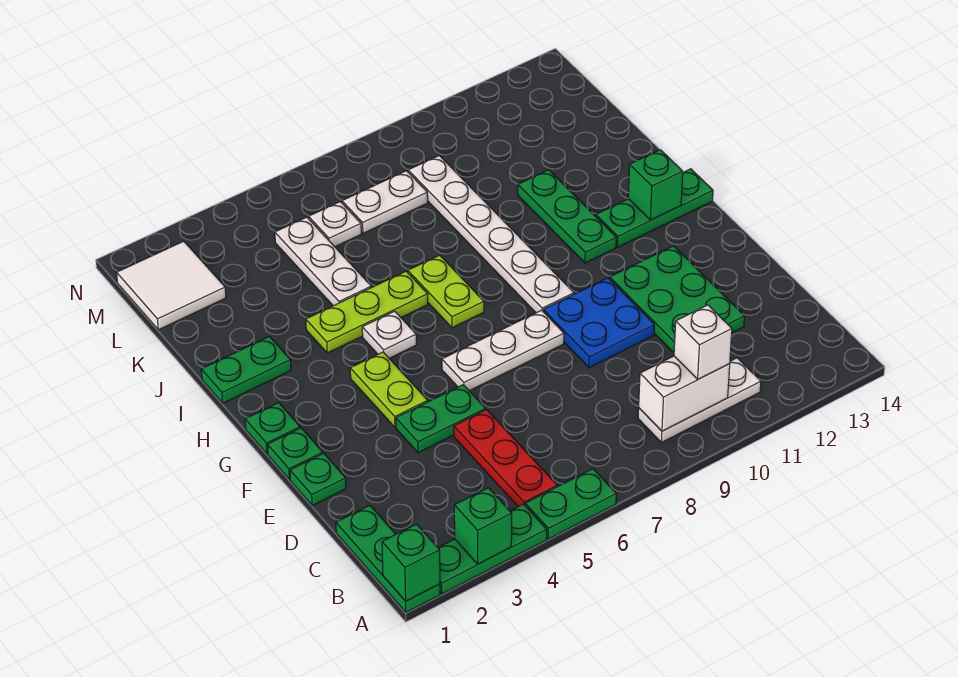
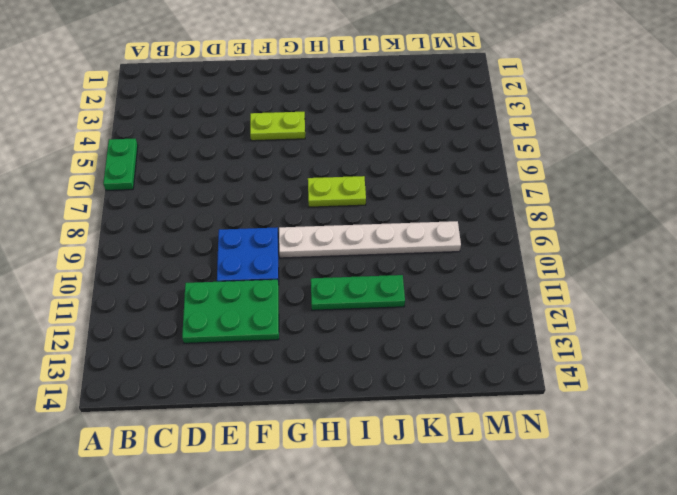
none -> green 1x3 plate [336,505,440,612]
none -> green 1x3 plate [438,504,547,594]
none -> red 1x3 plate [454,410,557,507]

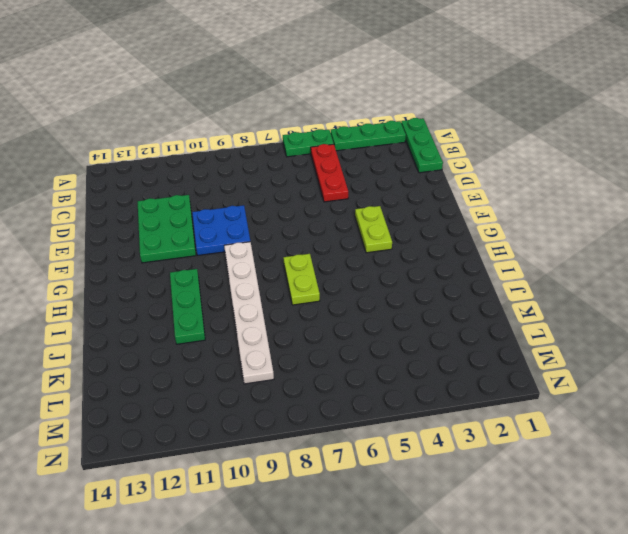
none -> white 1x3 plate [638,358,761,443]
none -> green 1x1 plate [290,453,346,506]
none -> green 1x2 plate [396,385,486,453]

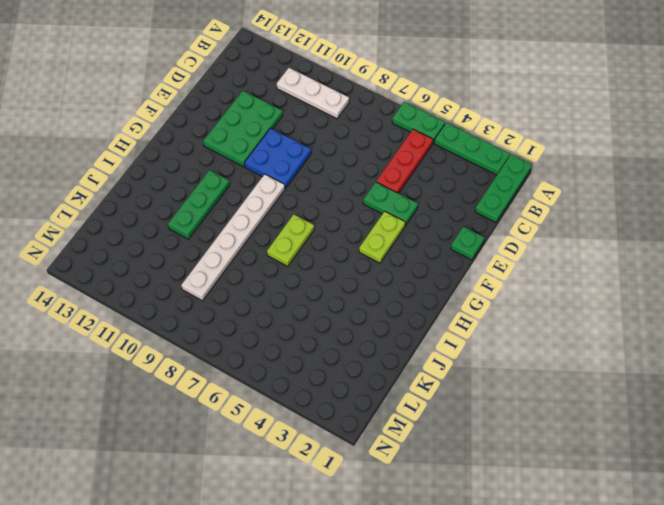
none -> green 1x1 plate [268,428,323,480]
none -> white 1x3 plate [442,310,564,391]
none -> green 1x1 plate [245,403,300,454]

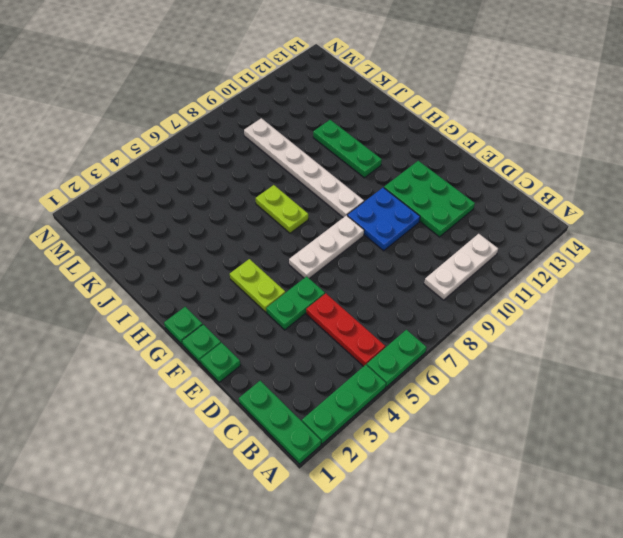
none -> white 1x1 plate [362,311,416,358]
none -> green 1x3 plate [596,169,713,247]
none -> green 1x2 plate [201,337,291,403]

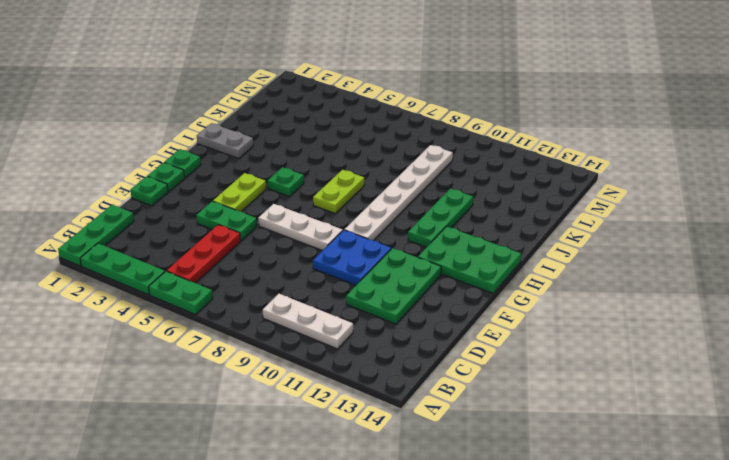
green 2x3 plate [418,227,521,293] -> green 1x3 plate [596,169,713,247]
green 1x1 plate [268,167,304,196] -> white 1x1 plate [362,311,416,358]
grey 1x2 plate [197,123,253,159] -> green 1x2 plate [201,337,291,403]
none -> lime 1x3 plate [306,271,428,353]
none -> white 1x3 plate [275,217,371,306]
none -> white 2x2 tile [117,241,226,330]

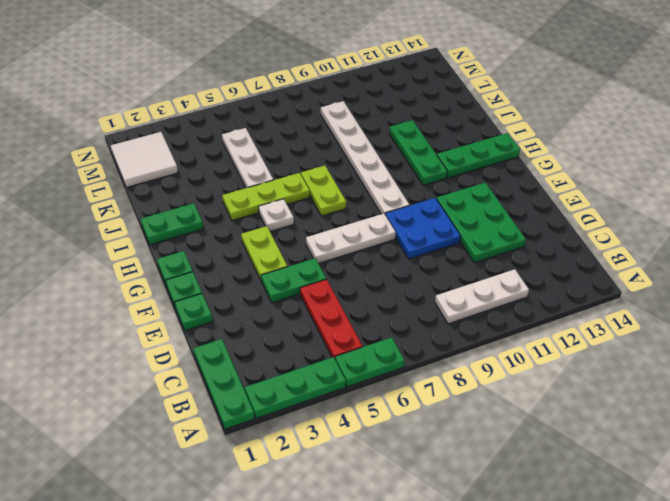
none -> white 1x1 plate [309,202,361,247]
none -> white 1x2 plate [342,171,428,233]
none -> green 1x1 brick [382,524,440,601]

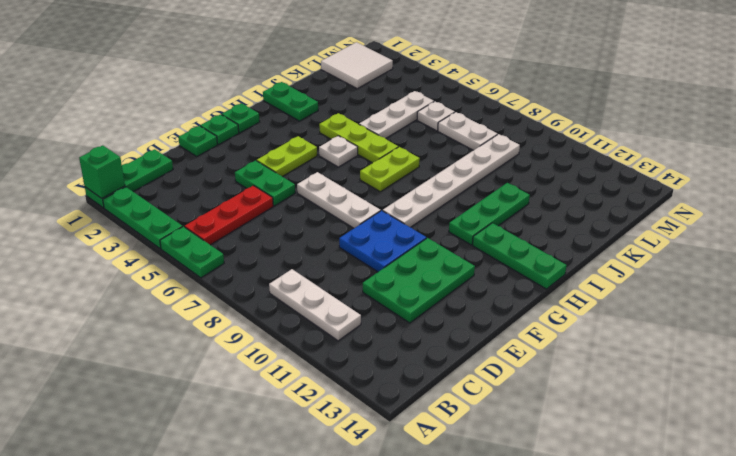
none -> green 1x1 brick [454,488,512,564]
none -> white 1x2 brick [639,356,730,431]
none -> green 1x1 brick [628,150,683,220]

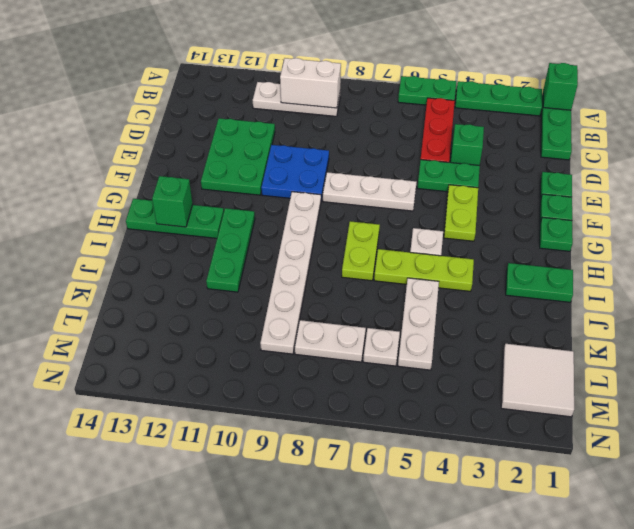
green 1x1 brick [450,124,484,165] -> green 1x1 brick moved to [454,488,512,564]
none -> white 1x1 brick [674,305,732,379]

